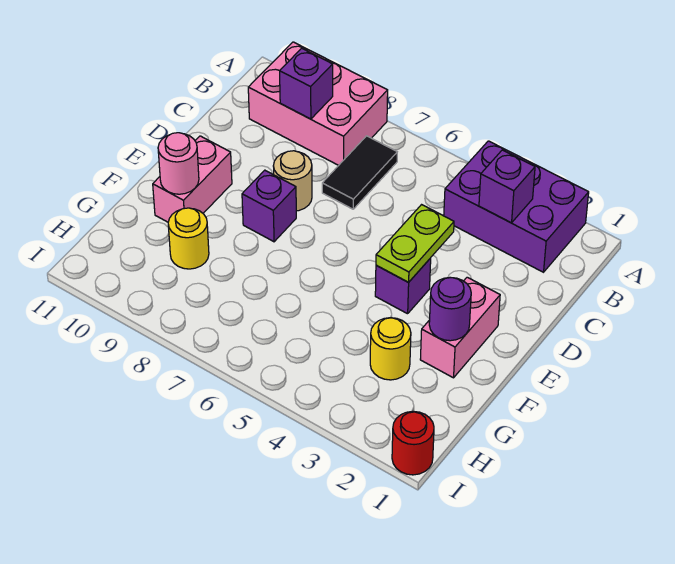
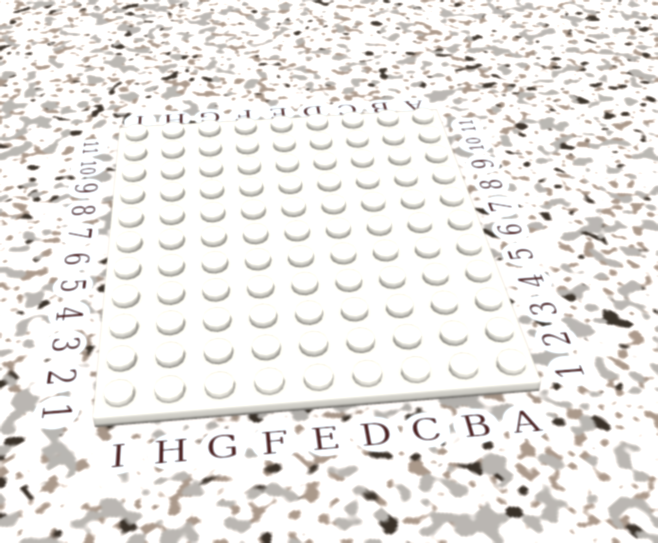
none -> purple 2x3 brick [444,141,589,272]
none -> pink 2x3 brick [248,42,388,165]
none -> black 1x2 tile [322,136,397,209]

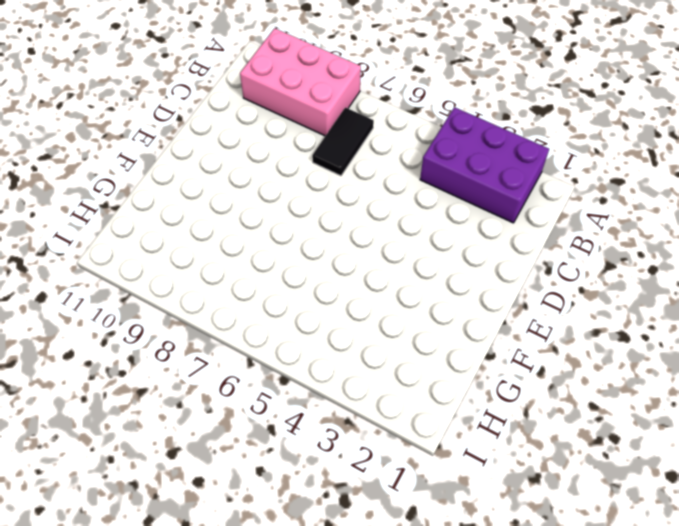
none -> tan 1x1 round brick [273,151,312,211]
none -> pink 1x2 brick [420,277,500,378]
none -> purple 1x1 brick [375,258,431,314]

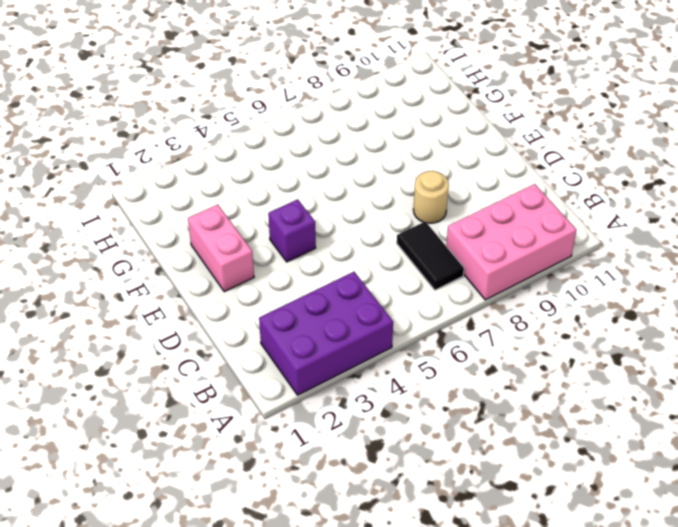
none -> purple 1x1 brick [242,170,296,242]
none -> pink 1x2 brick [153,136,232,222]
none -> yellow 1x1 round brick [370,318,411,380]

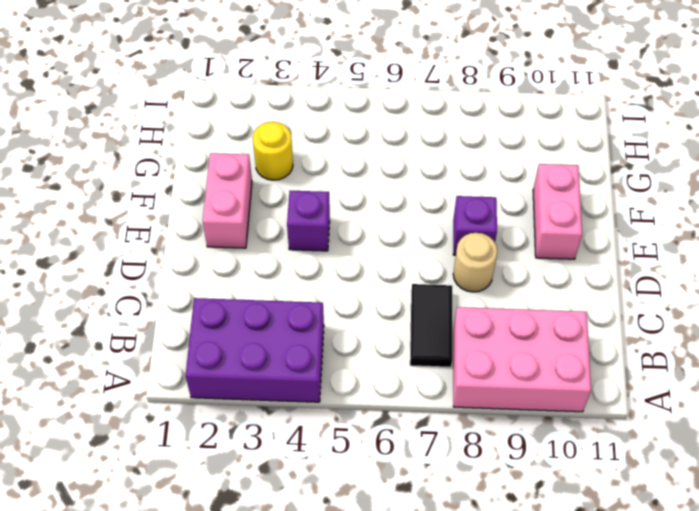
none -> yellow 1x1 round brick [168,208,209,269]
none -> red 1x1 round brick [392,411,434,475]
none -> purple 1x1 brick [479,150,535,223]

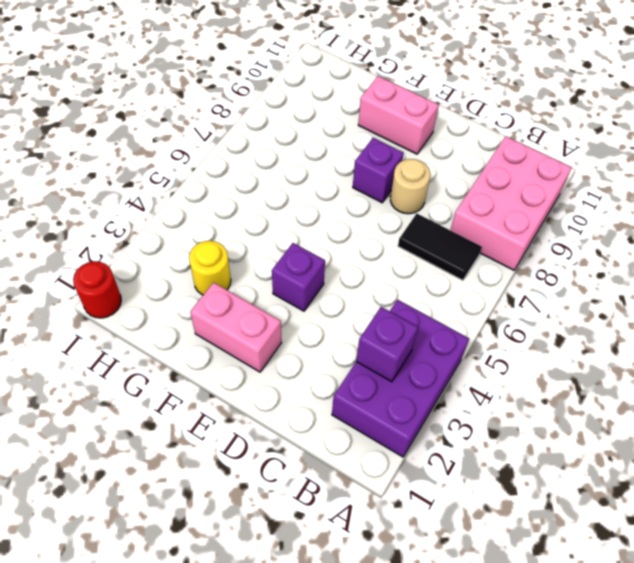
none -> yellow 1x1 round brick [168,208,209,269]
none -> purple 1x1 brick [280,48,333,119]
none -> lime 1x2 plate [376,205,454,282]

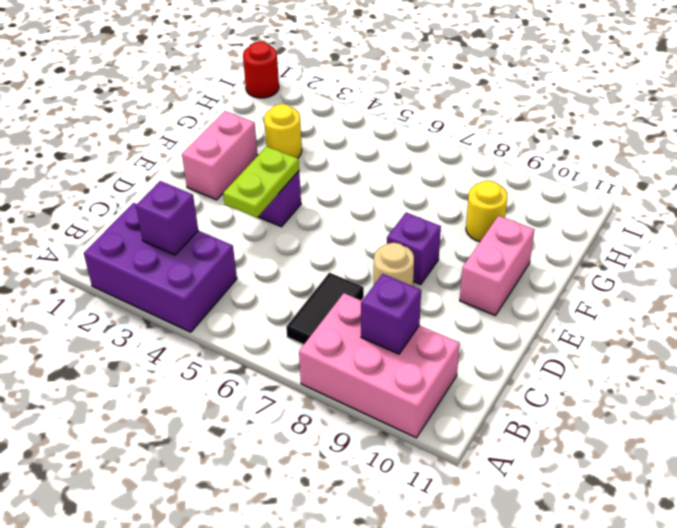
none -> purple 1x1 round brick [429,278,471,341]
none -> pink 1x1 round brick [158,133,199,194]

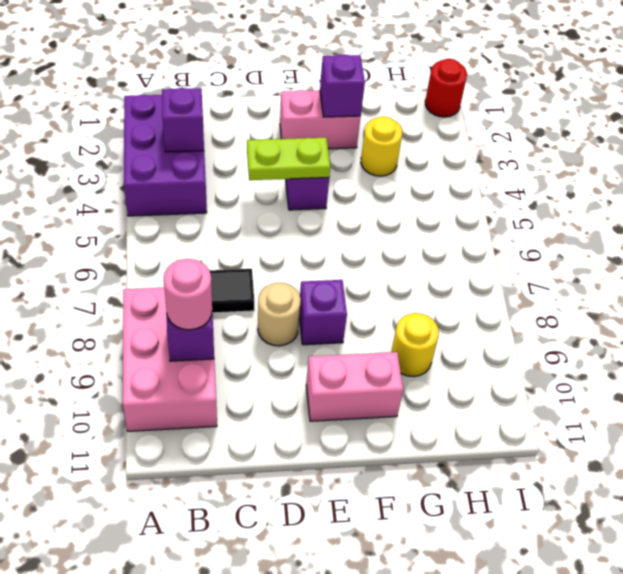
pink 1x1 round brick [164,259,212,330] -> pink 1x1 round brick moved to [158,133,199,194]
purple 1x1 brick [320,54,365,117] -> purple 1x1 round brick [429,278,471,341]

